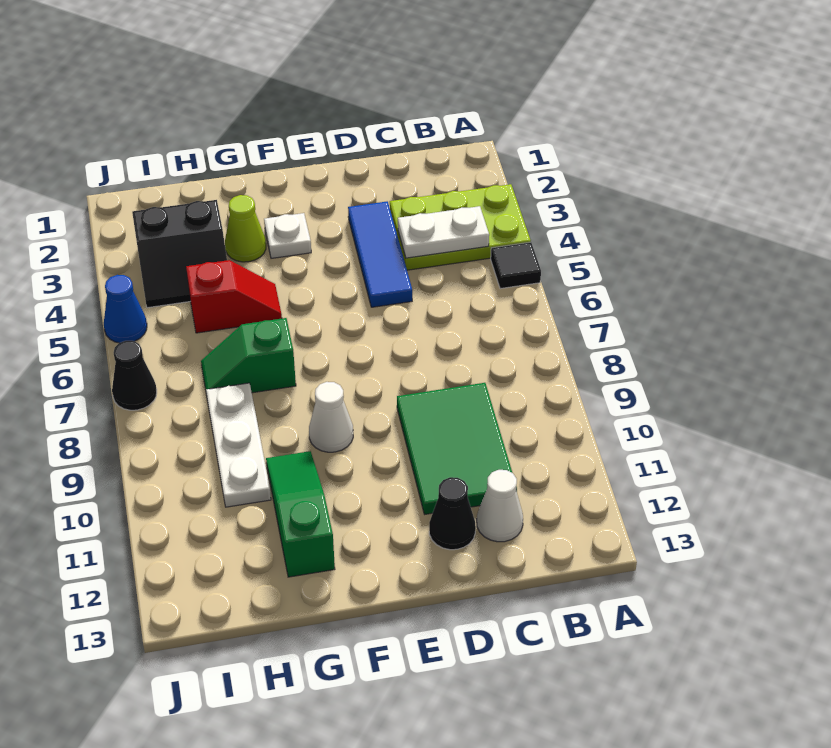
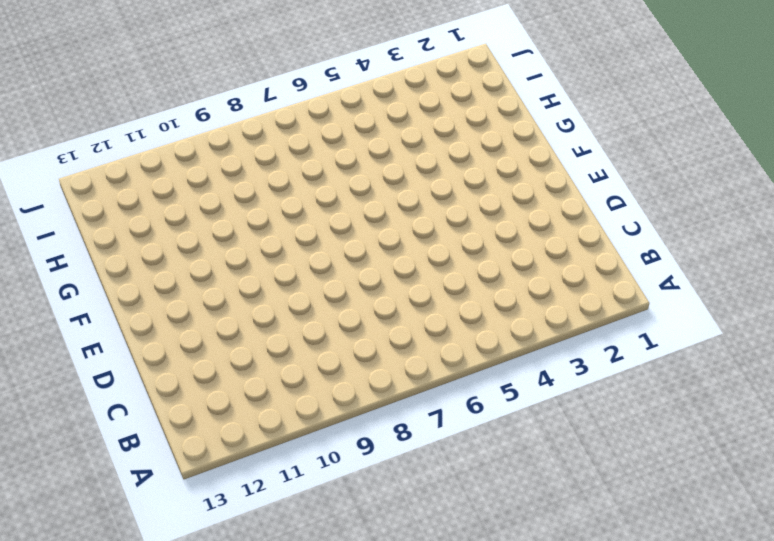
none -> lime 2x3 plate [390,184,531,270]
none -> black 1x1 tile [491,242,541,289]
none -> green 2x3 tile [397,383,517,514]

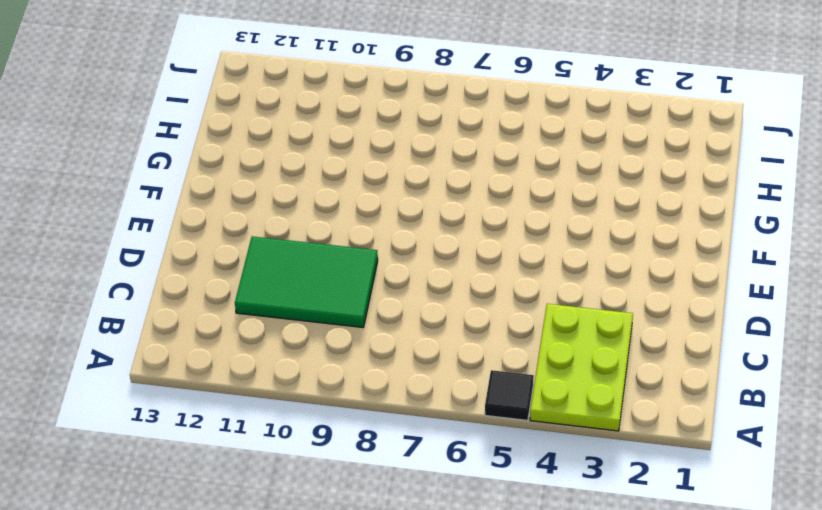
none -> white 1x1 cone [477,470,523,542]
none -> blue 1x3 tile [348,201,412,307]
none -> black 1x1 cone [429,477,476,550]

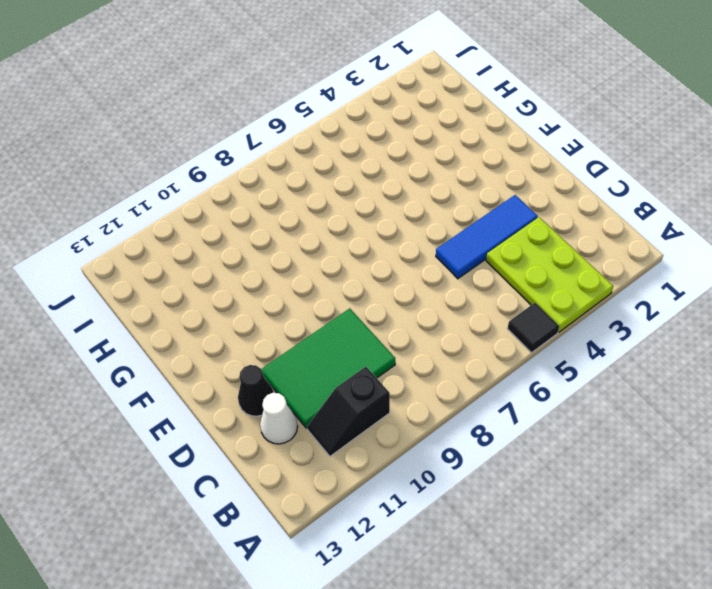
black 1x2 slope [307,367,390,456] -> none
none -> white 1x1 plate [264,213,311,258]
none -> white 1x1 cone [309,382,353,452]
none -> lime 1x1 cone [225,195,266,262]

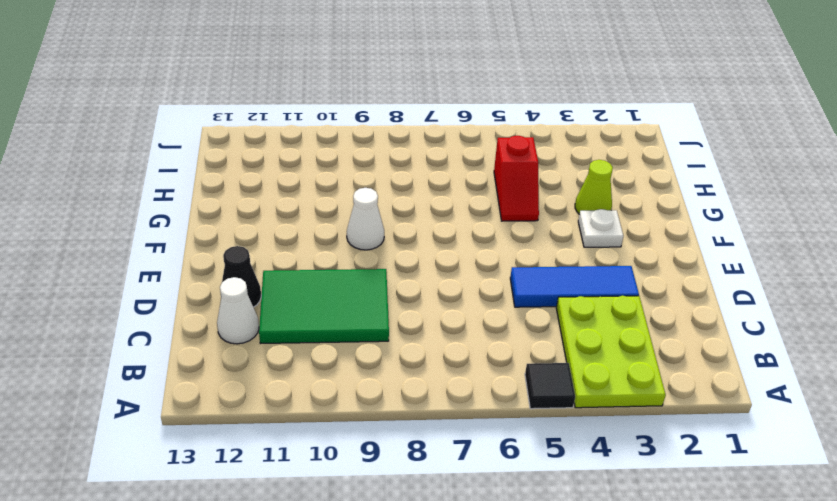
none -> green 1x2 slope [201,318,296,395]
none -> green 1x3 slope [266,451,335,577]
none -> black 2x2 slope [132,200,227,308]

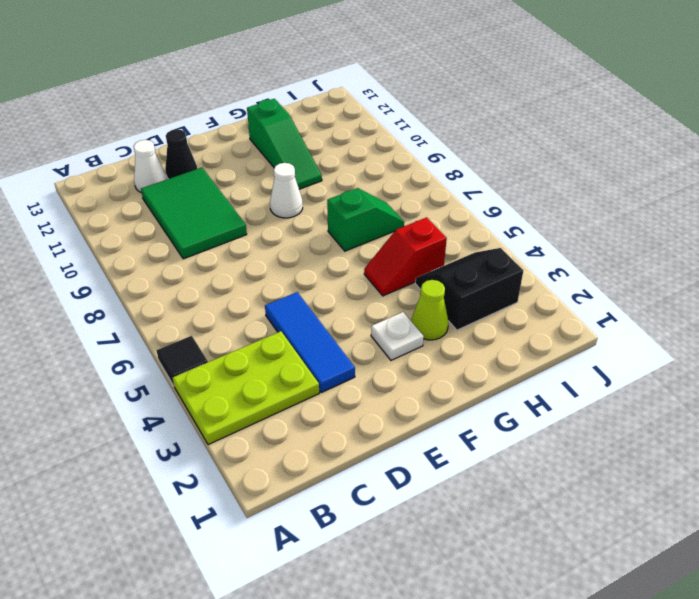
none -> white 1x3 plate [206,383,271,507]
none -> blue 1x1 cone [104,275,147,343]
none -> black 1x1 cone [112,341,157,410]

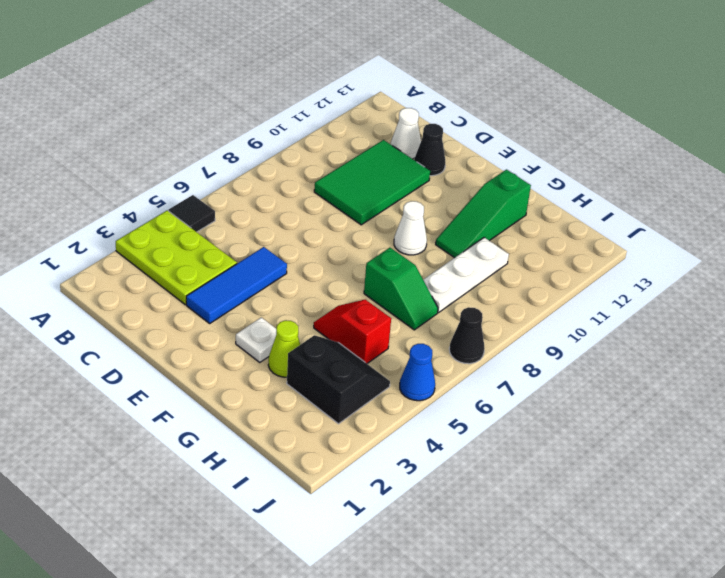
none -> white 1x2 plate [398,206,489,258]

